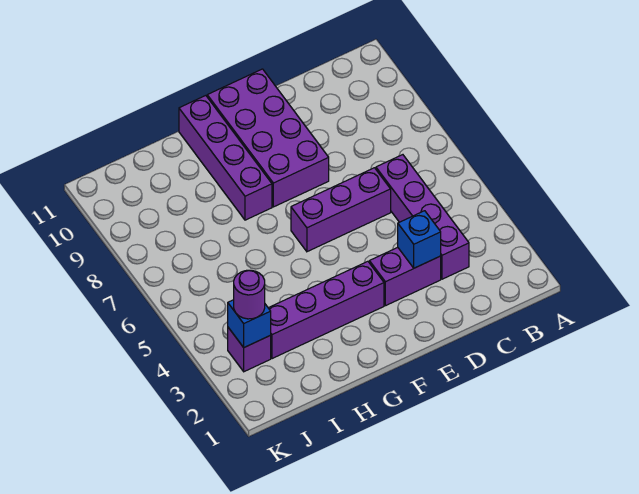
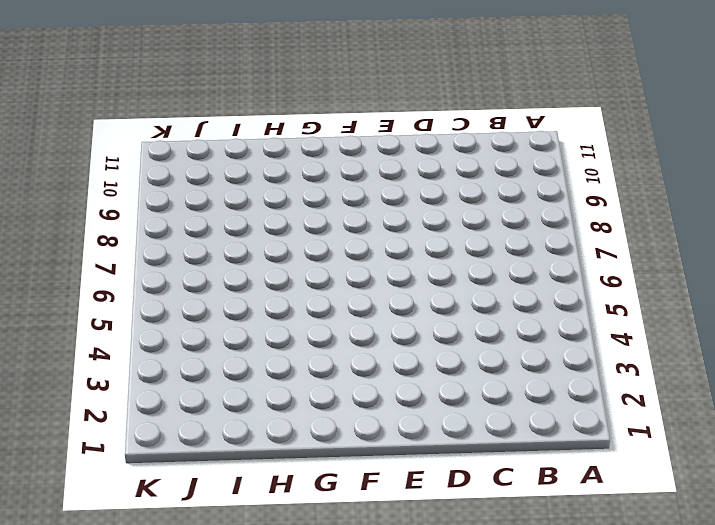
none -> purple 1x4 brick [376,155,469,279]
none -> purple 1x2 brick [369,248,441,306]

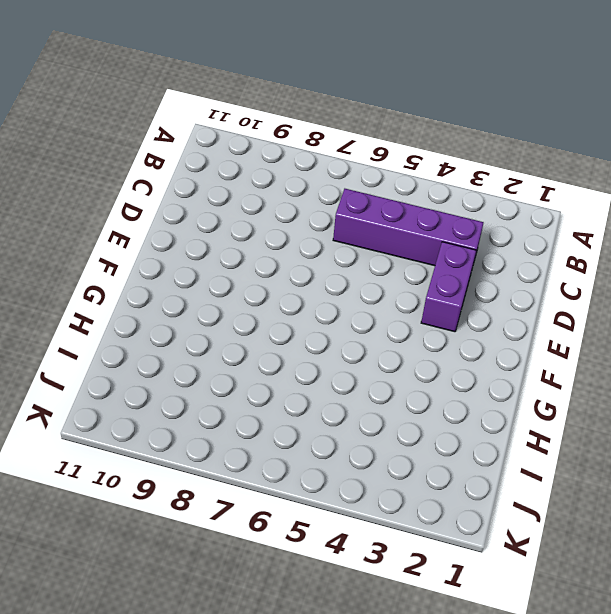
none -> purple 1x3 brick [291,168,391,252]
none -> purple 2x4 brick [207,69,329,207]

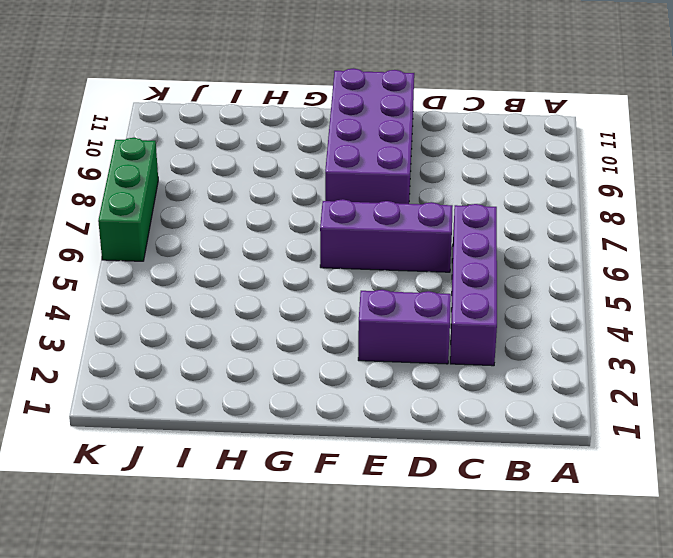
green 1x3 brick [98,138,158,261] -> none
none -> purple 1x4 brick [269,261,384,359]
none -> purple 1x4 brick [179,96,272,220]

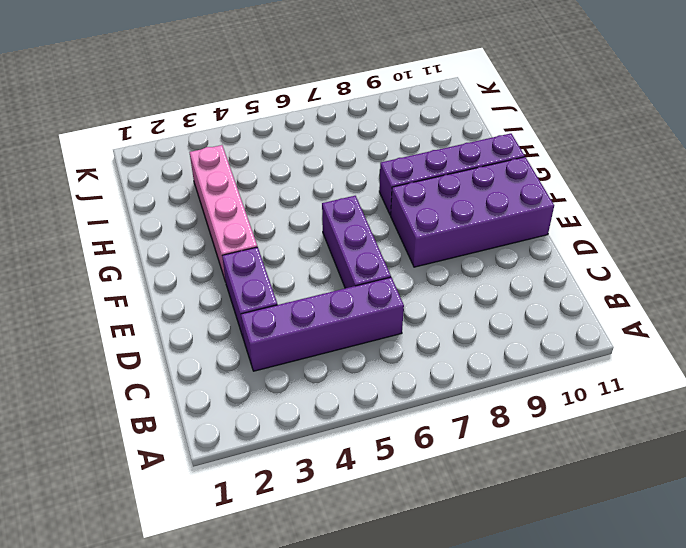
pink 1x4 brick [189,145,257,282] -> purple 1x4 brick [269,261,384,359]
none -> purple 1x1 brick [228,328,271,372]
none -> blue 1x1 brick [398,211,441,268]

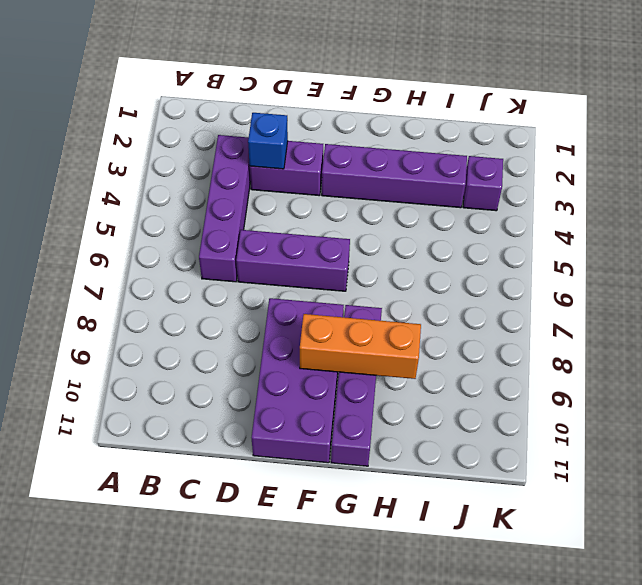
orange 1x3 brick [300,314,421,379] -> none
none -> blue 1x1 brick [228,300,271,347]
none -> purple 1x1 round brick [234,270,265,319]

